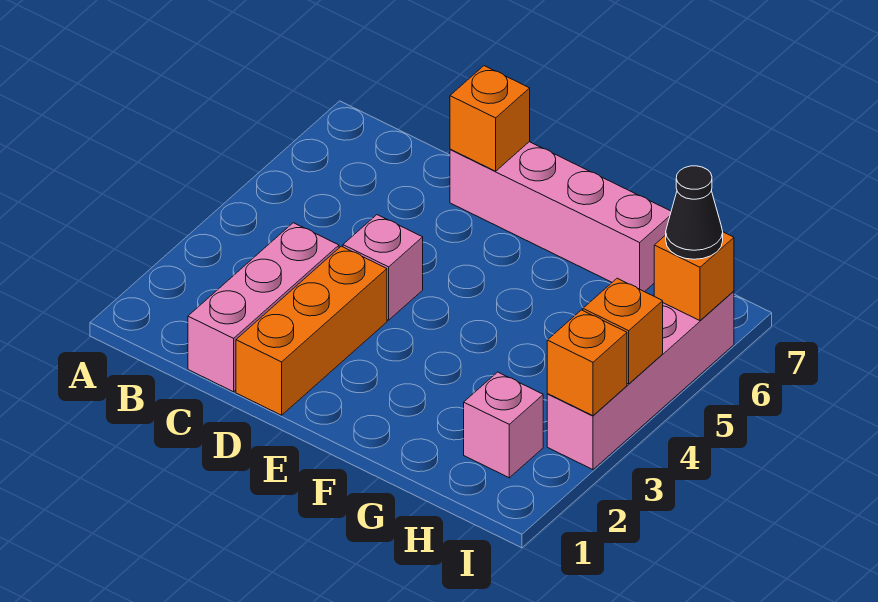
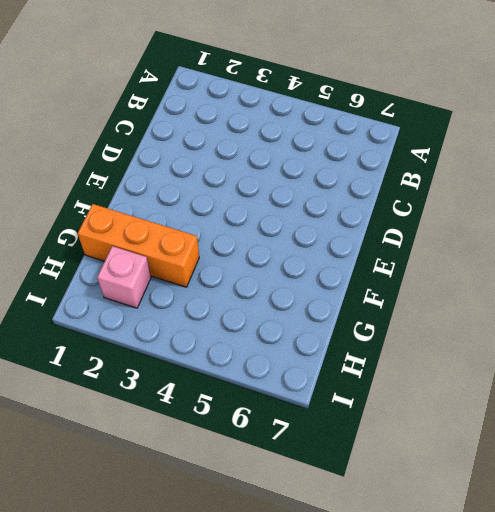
orange 1x3 brick [78,204,199,287] -> orange 1x3 brick moved to [236,246,387,415]
none -> pink 1x3 brick [188,223,339,392]
none -> pink 1x1 brick [343,215,423,320]

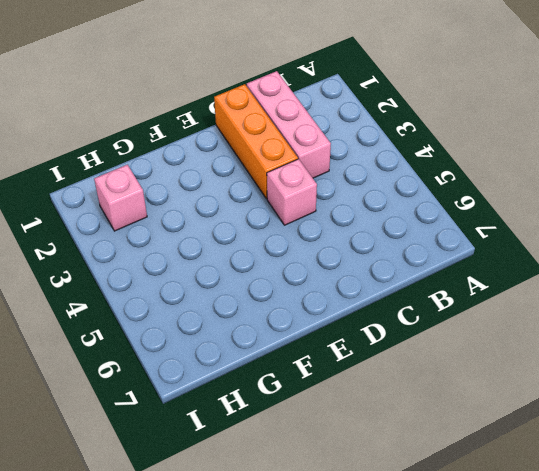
none -> pink 1x4 brick [450,142,671,292]
none -> pink 1x4 brick [547,291,734,470]

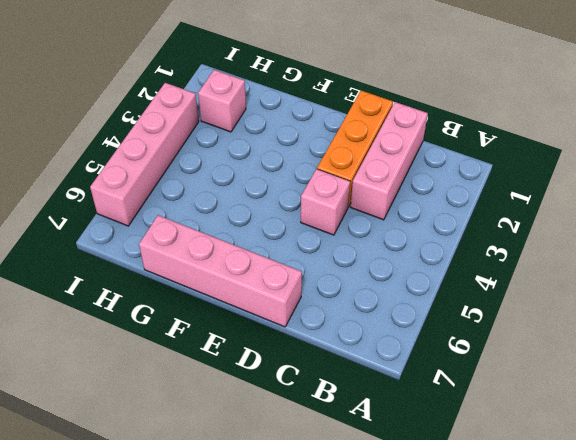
none -> orange 1x1 brick [450,66,530,171]
none -> orange 1x1 brick [547,310,627,416]

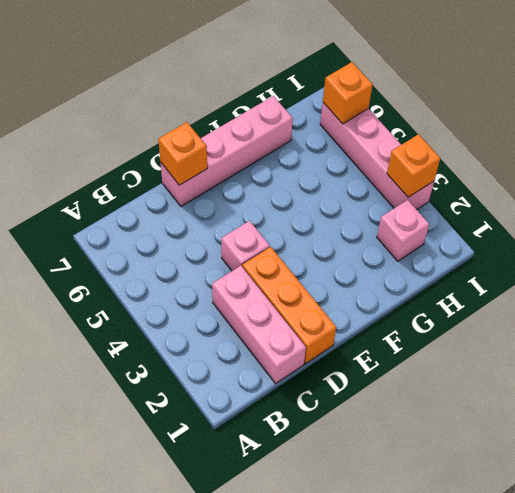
none -> orange 1x1 brick [583,278,663,384]
none -> black 1x1 cone [666,166,723,259]

